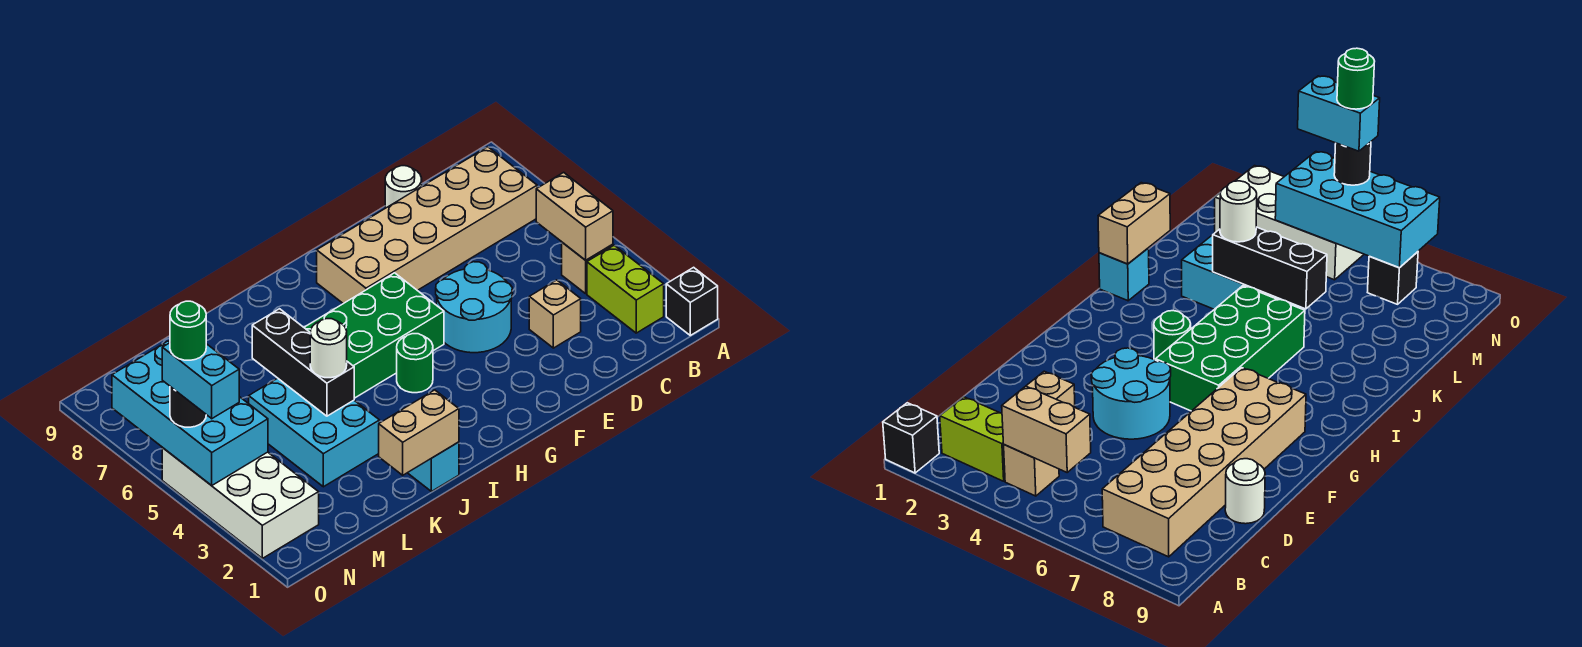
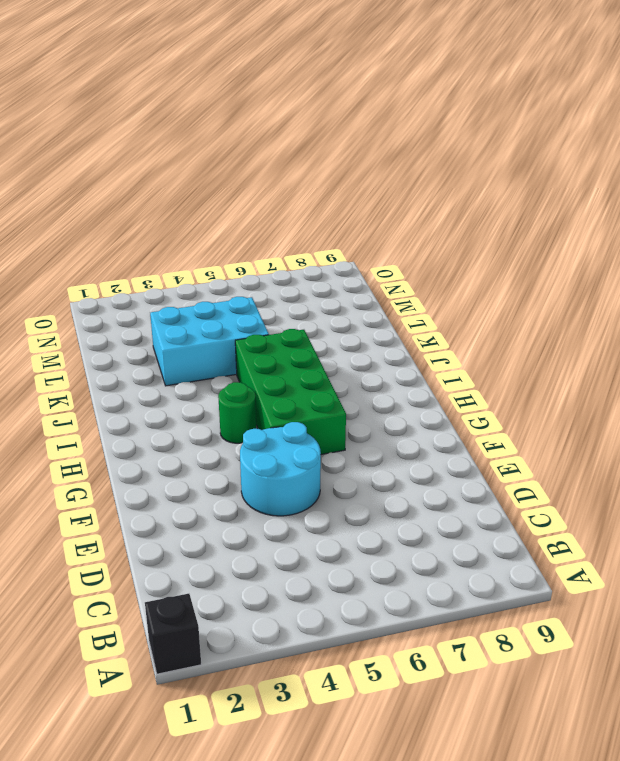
none -> lime 1x2 brick [587,245,664,333]
none -> tan 1x1 brick [562,242,613,294]
none -> tan 2x6 brick [317,147,537,304]

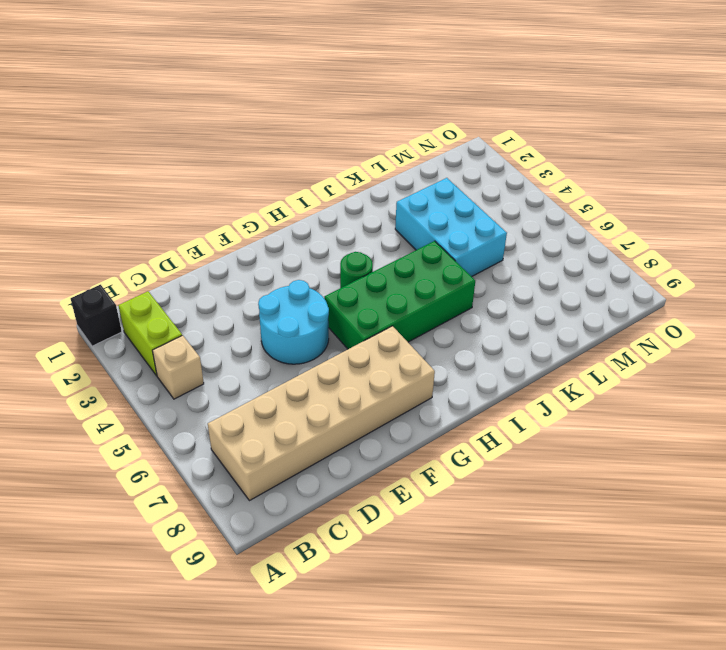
none -> tan 1x1 brick [529,280,581,348]
none -> white 1x1 round brick [385,166,422,208]
none -> cyan 1x1 brick [408,442,459,491]

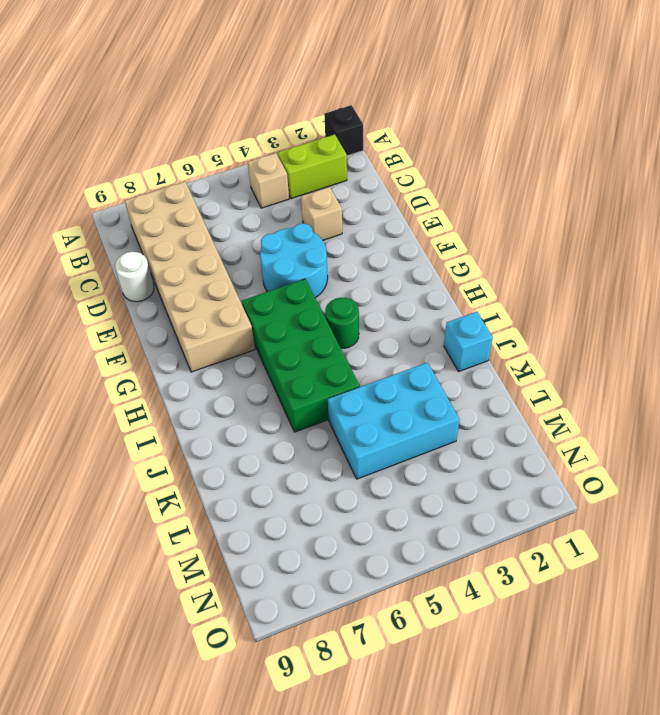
none -> white 2x4 brick [162,448,319,558]
none -> black 1x1 brick [1367,252,1418,304]
none -> tan 1x2 brick [536,172,613,260]

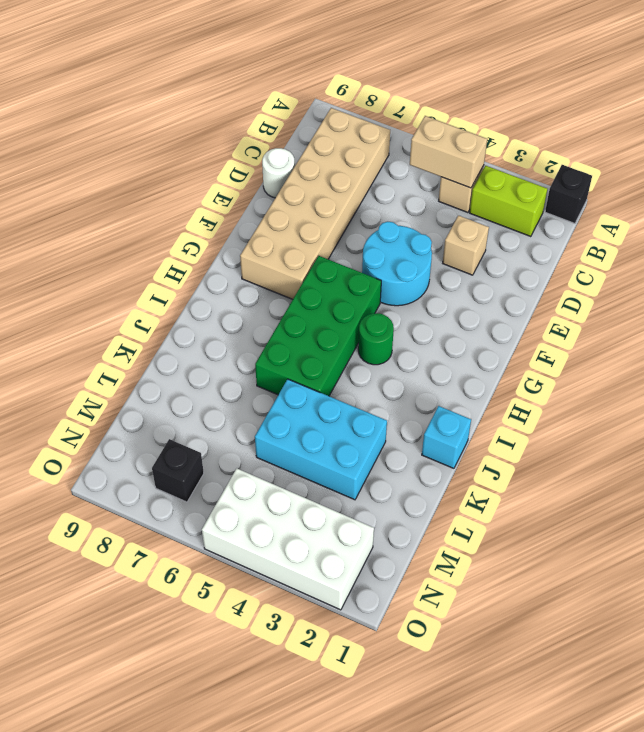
none -> tan 1x2 brick [379,390,459,475]
none -> black 1x3 brick [252,309,354,416]
none -> cyan 2x4 brick [112,341,268,486]

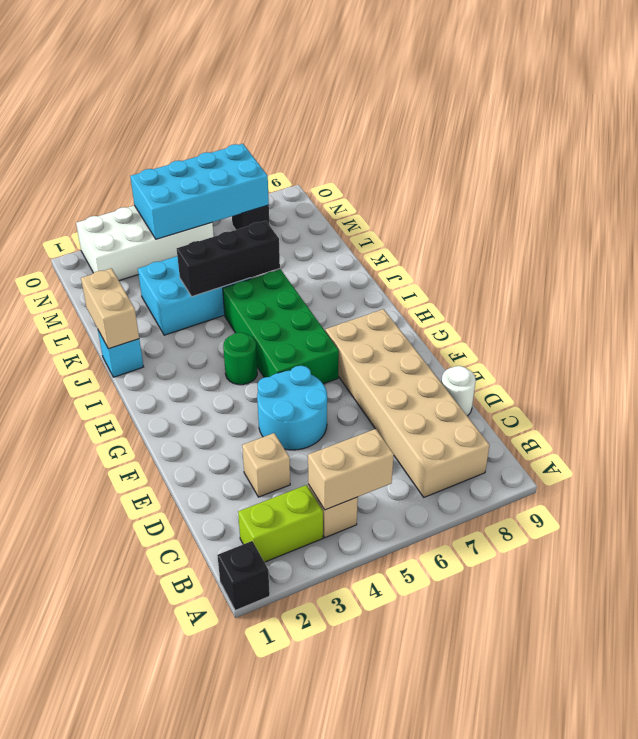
none -> white 1x1 round brick [310,319,347,378]
none -> black 1x1 round brick [170,387,206,427]
none -> cyan 1x2 brick [162,343,239,419]

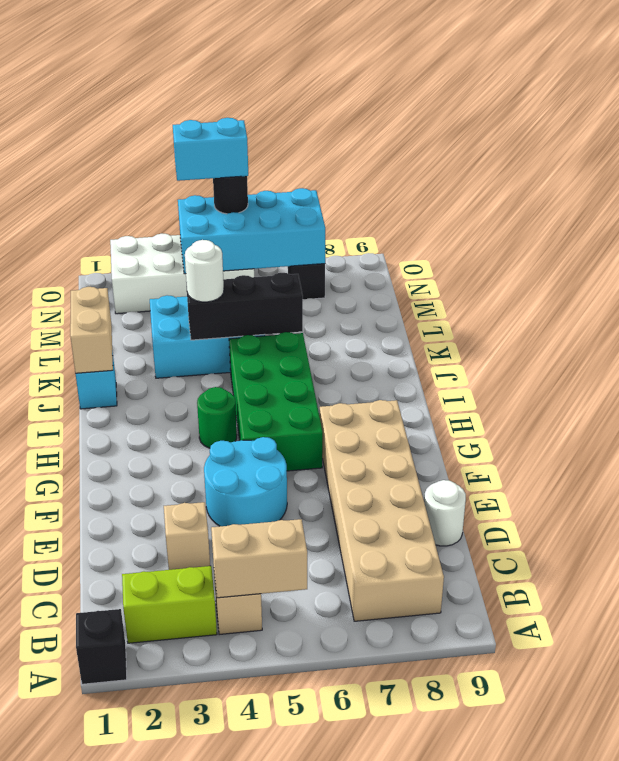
none -> green 1x1 round brick [170,301,206,360]

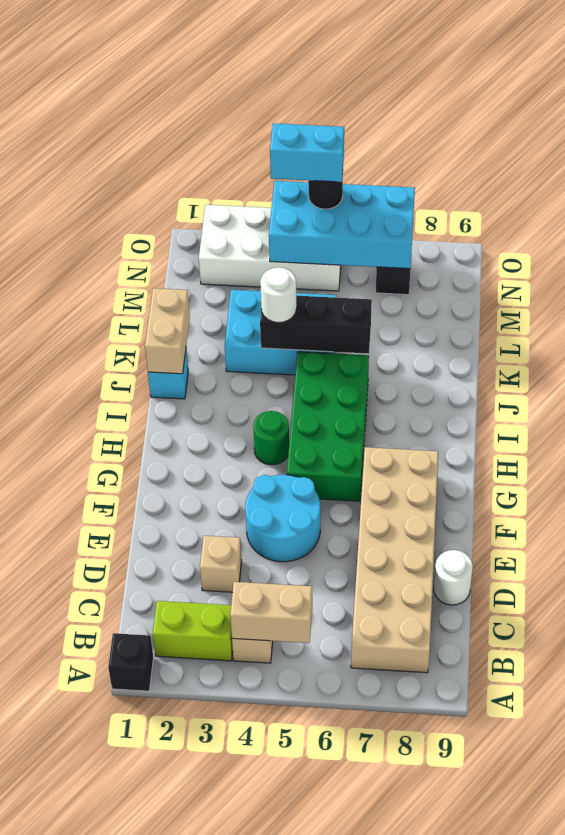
none -> green 1x1 round brick [170,301,206,360]

